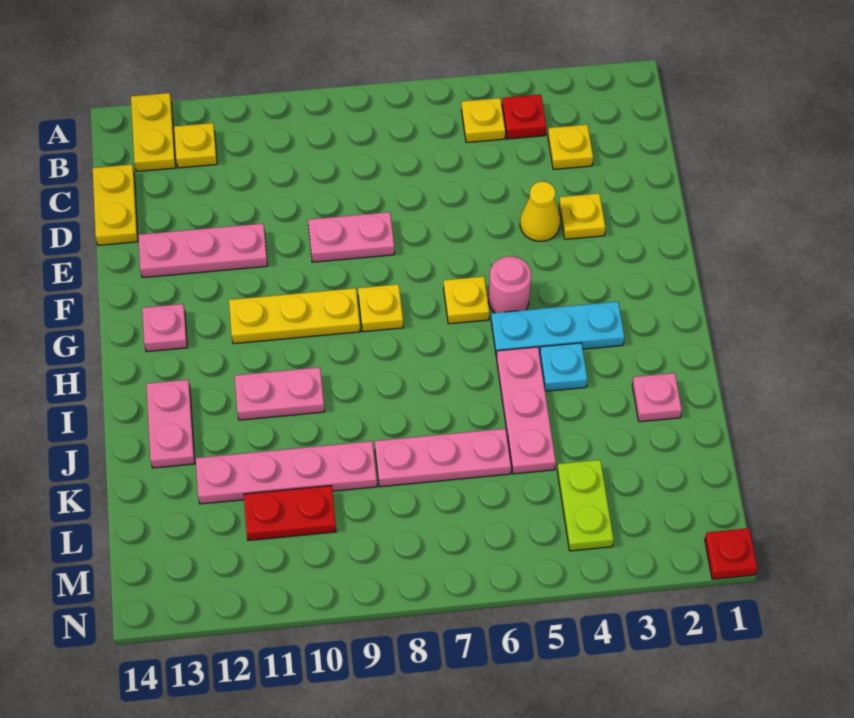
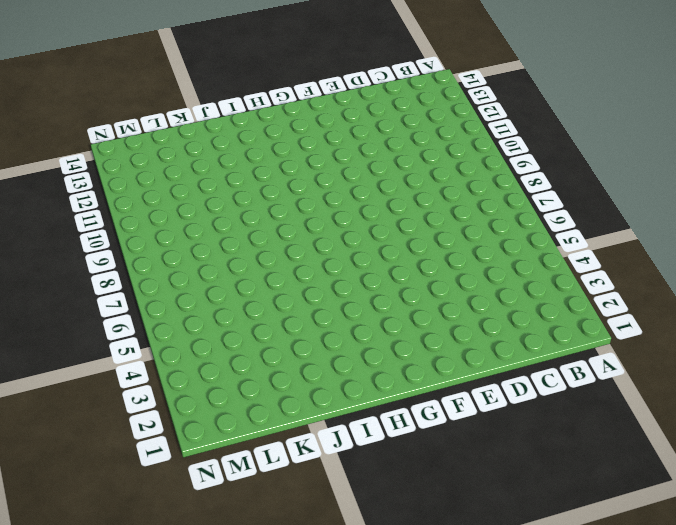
none -> yellow 1x2 plate [131,93,176,172]
none -> red 1x1 plate [502,95,546,139]
none -> yellow 1x1 plate [461,98,505,143]

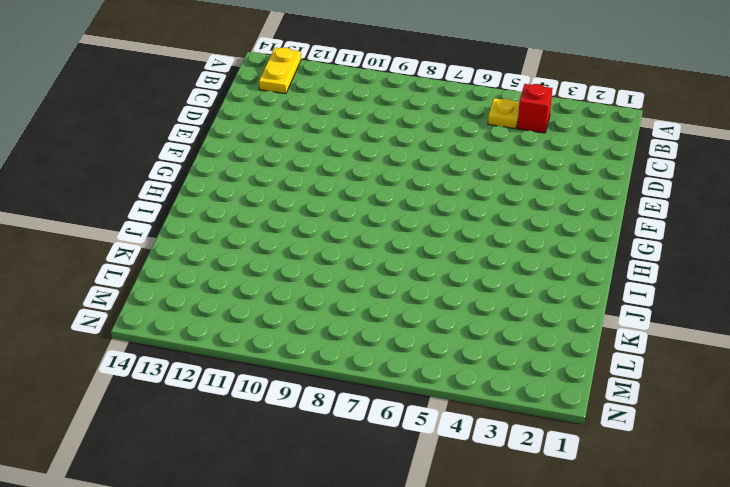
red 1x1 brick [517,84,553,133] -> red 1x1 plate [502,95,546,139]
none -> yellow 1x1 plate [174,123,217,168]
none -> yellow 1x1 plate [548,125,593,169]
none -> yellow 1x2 plate [93,164,138,245]

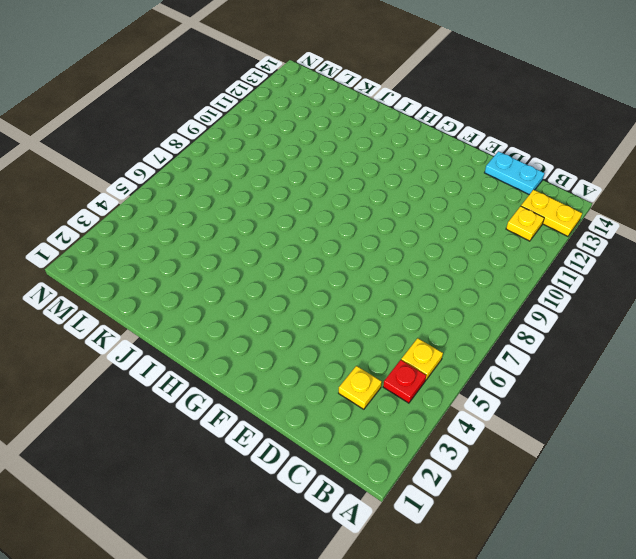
cyan 1x2 plate [485,151,544,195] -> yellow 1x2 plate [93,164,138,245]
none -> yellow 1x1 plate [559,193,605,239]
none -> yellow 1x1 cone [520,181,560,241]
none -> pink 1x2 plate [308,212,395,262]

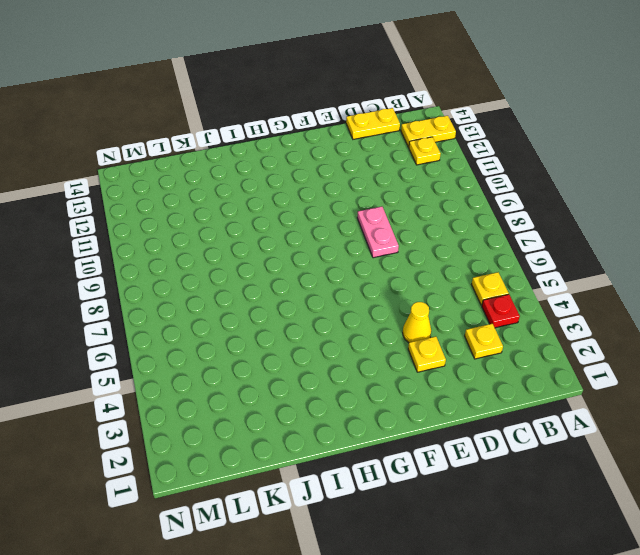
none -> pink 1x3 plate [138,223,268,278]
none -> pink 1x1 round brick [489,256,531,313]
none -> yellow 1x1 plate [444,277,489,324]

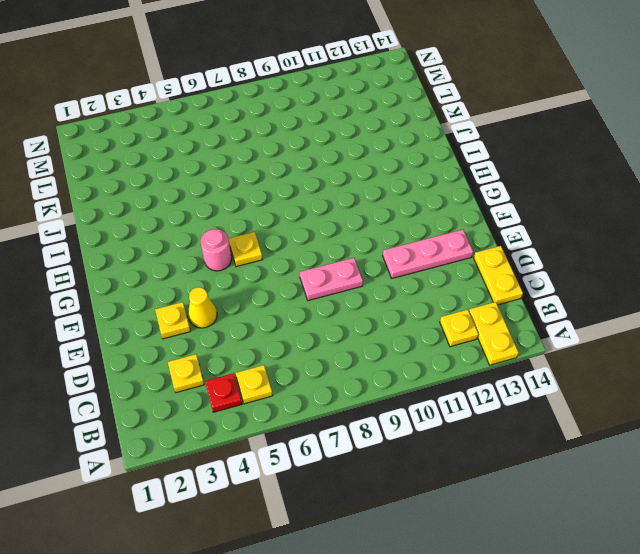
none -> yellow 1x1 plate [358,284,403,332]
none -> yellow 1x3 plate [229,288,360,344]
none -> pink 1x1 plate [142,304,187,352]

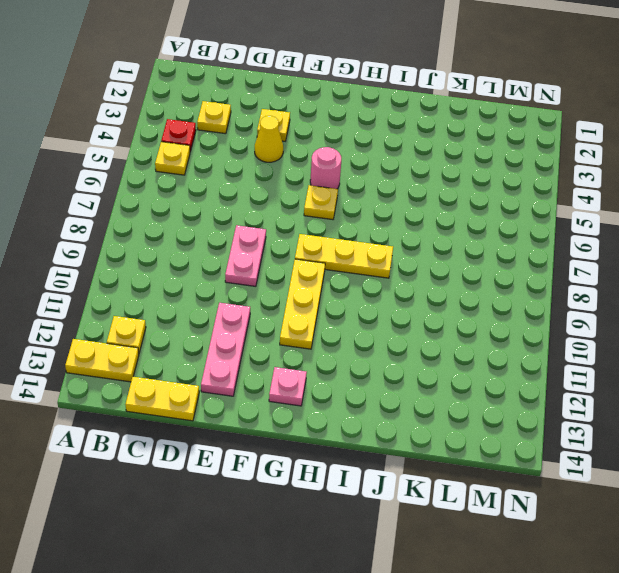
yellow 1x3 plate [295,234,393,278] -> yellow 1x1 plate [358,284,403,332]
none -> cyan 1x3 plate [491,302,625,357]
none -> cyan 1x1 plate [539,343,588,391]
none -> pink 1x3 plate [497,347,556,474]

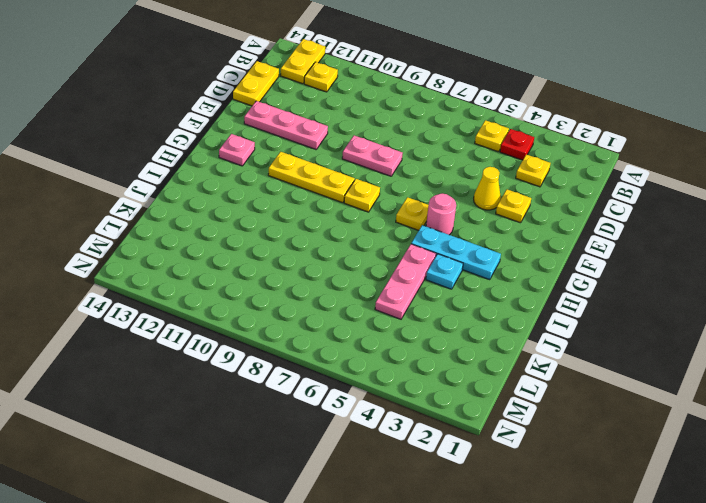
none -> pink 1x2 plate [235,367,325,420]
none -> pink 1x2 plate [146,380,195,468]
none -> pink 1x1 plate [632,373,682,422]

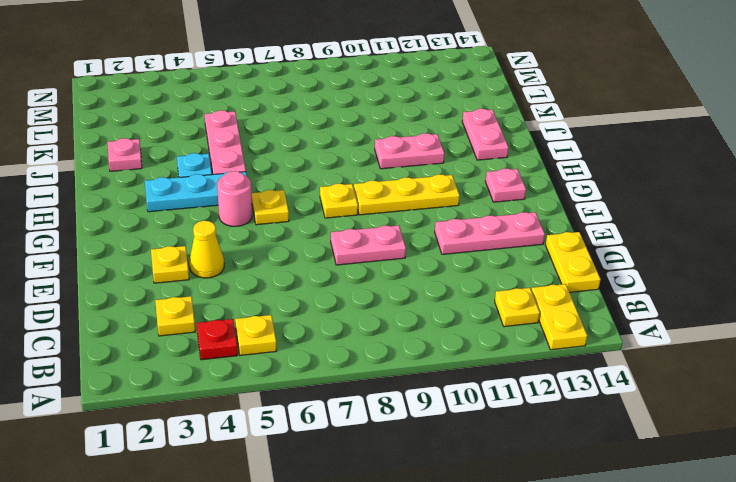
none -> pink 1x3 plate [375,428,511,487]
none -> pink 1x4 plate [196,441,377,504]
none -> lime 1x2 plate [557,460,614,551]

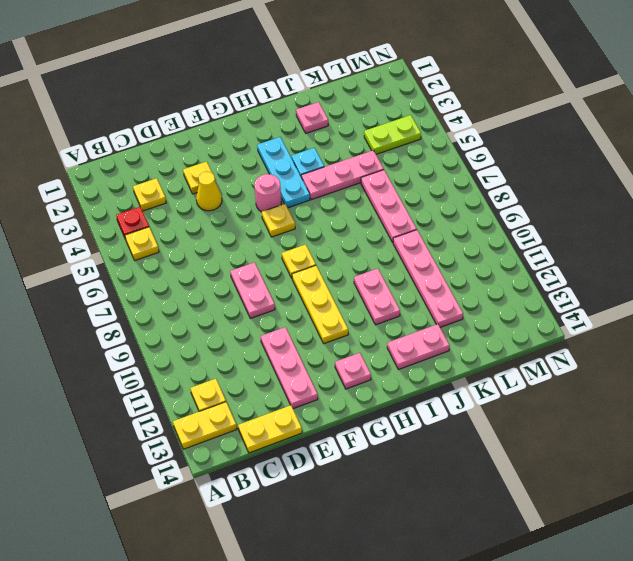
none -> red 1x2 plate [244,486,336,540]
none -> red 1x1 plate [705,528,757,579]

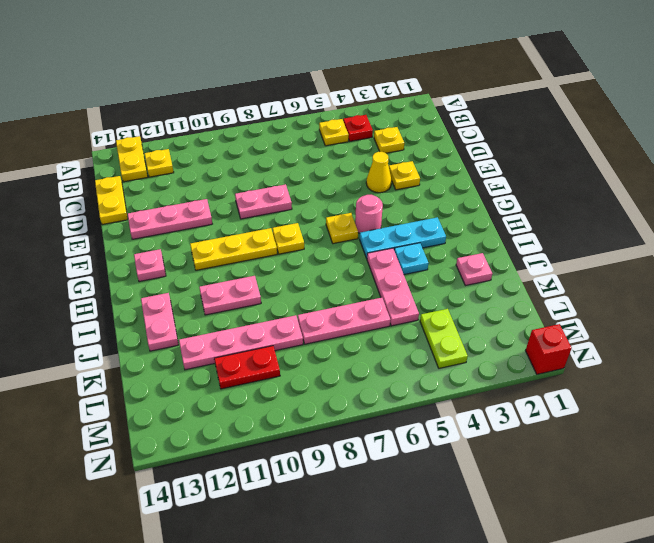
red 1x1 brick [526,324,572,374] -> red 1x1 plate [705,528,757,579]

